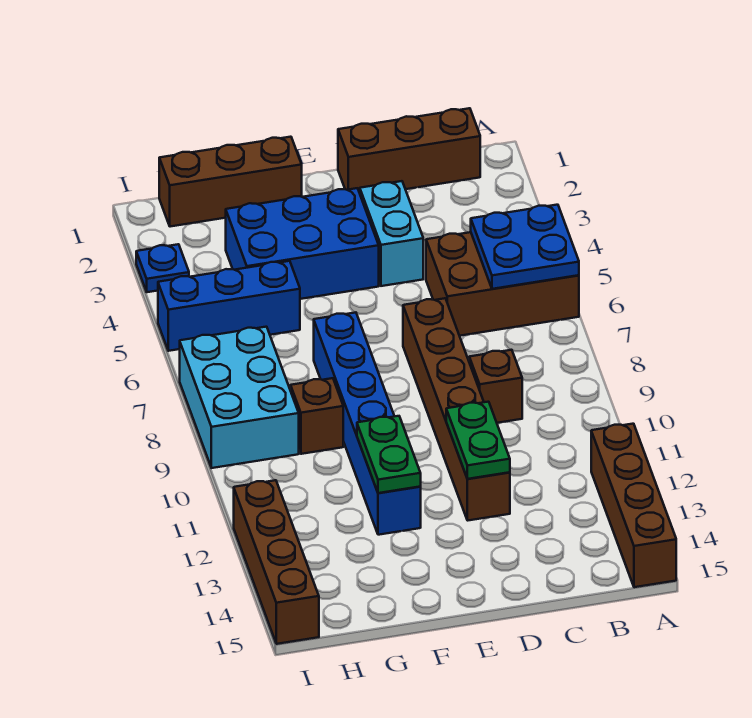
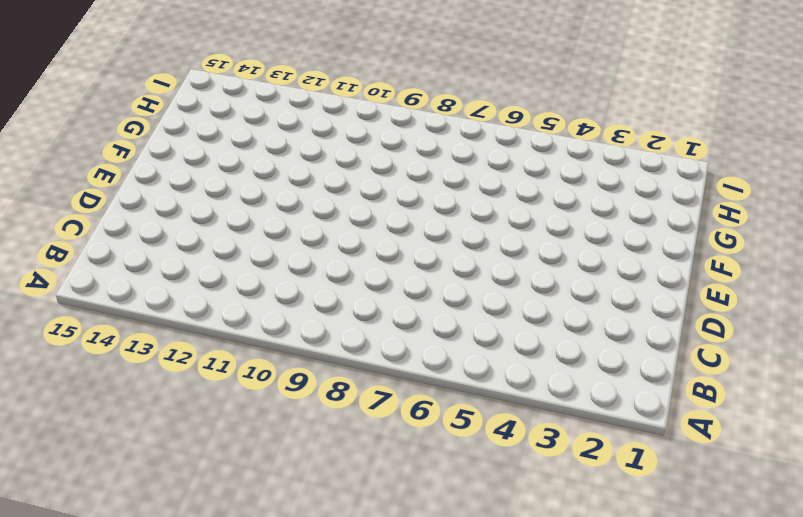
none -> brown 2x3 brick [426,232,579,336]
none -> brown 1x4 brick [591,424,676,587]
none -> brown 1x3 brick [338,108,480,193]

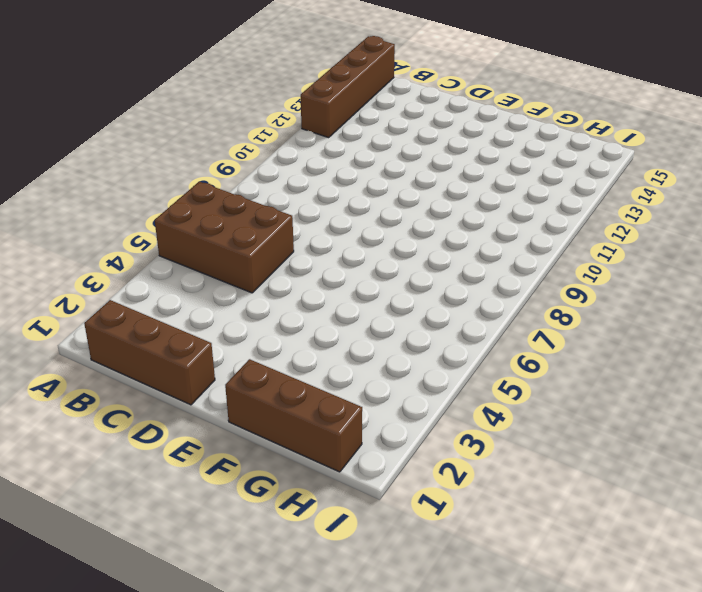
none -> brown 1x1 brick [469,350,522,423]
none -> cyan 1x2 brick [360,181,423,286]
none -> brown 1x6 brick [403,298,510,520]

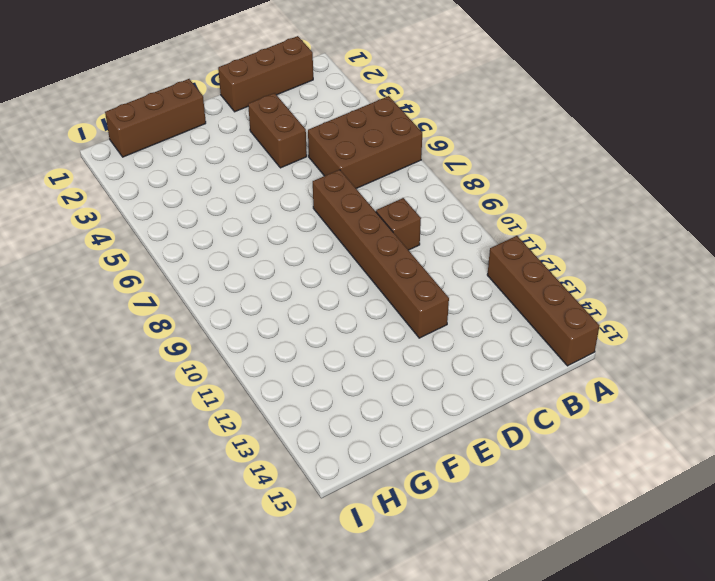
brown 1x2 brick [248,93,307,168] -> cyan 1x2 brick [360,181,423,286]
none -> blue 2x3 brick [226,188,379,299]
none -> blue 1x6 brick [314,312,421,535]
none -> blue 1x3 brick [158,261,300,351]

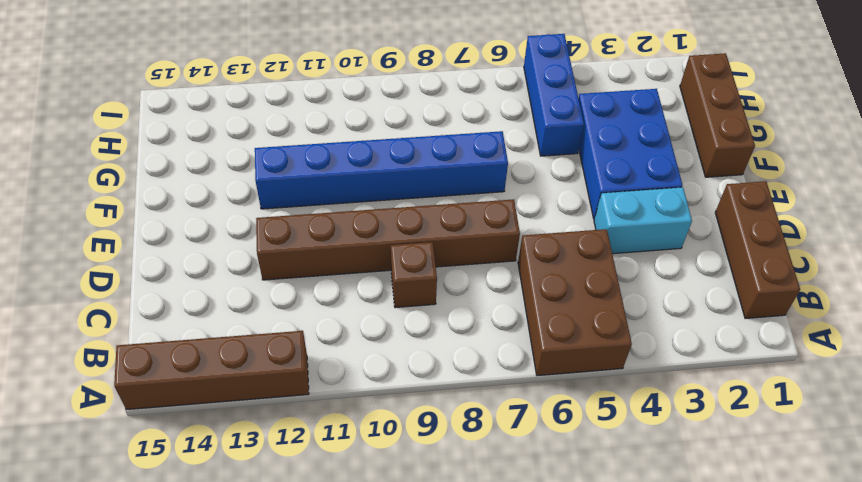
none -> brown 1x1 brick [291,378,343,454]
none -> cyan 2x3 brick [180,327,299,468]
none -> blue 1x1 plate [136,244,189,292]

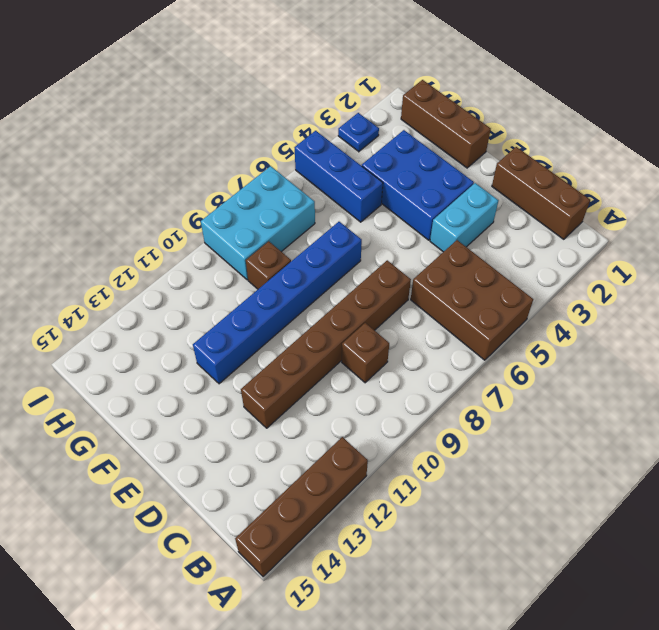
none -> brown 1x4 brick [234,480,319,644]
none -> blue 2x2 plate [471,205,579,289]
none -> green 1x2 plate [446,402,510,479]

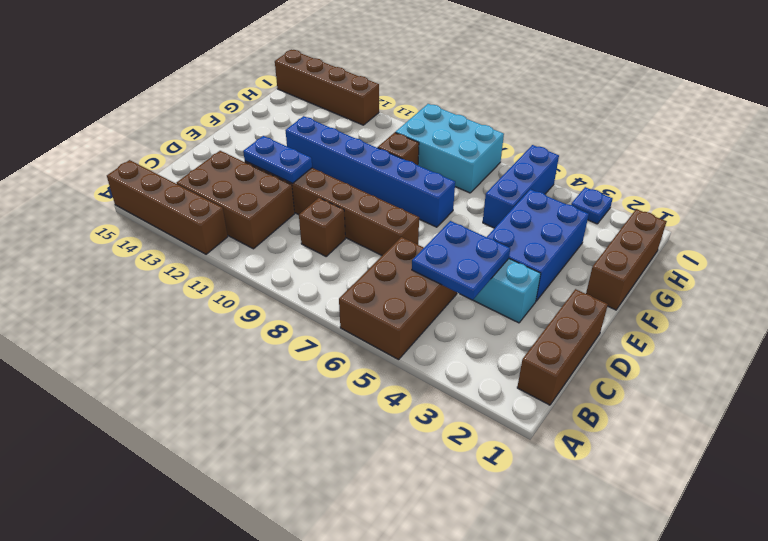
brown 2x3 brick [177,151,295,249] -> none
blue 2x2 plate [412,221,510,300] -> blue 2x2 plate moved to [471,205,579,289]
blue 1x2 plate [243,136,312,183] -> green 1x2 plate [446,402,510,479]
none -> green 1x2 plate [357,416,421,493]

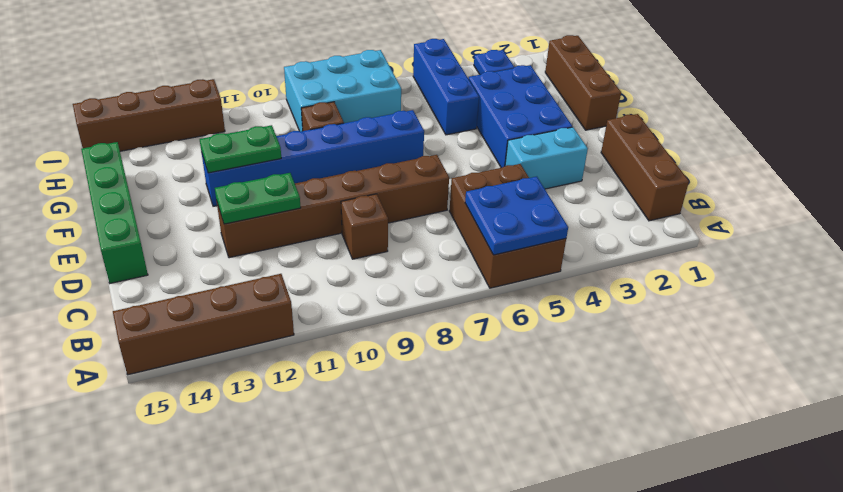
green 1x4 brick [81,142,148,283] -> none

